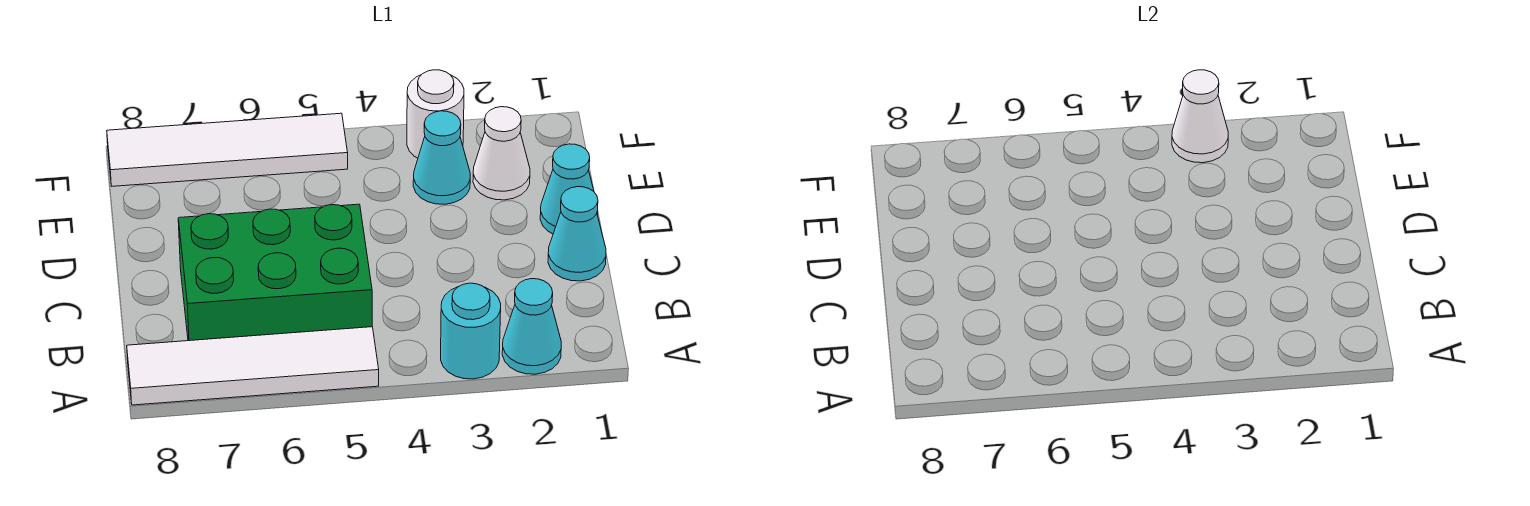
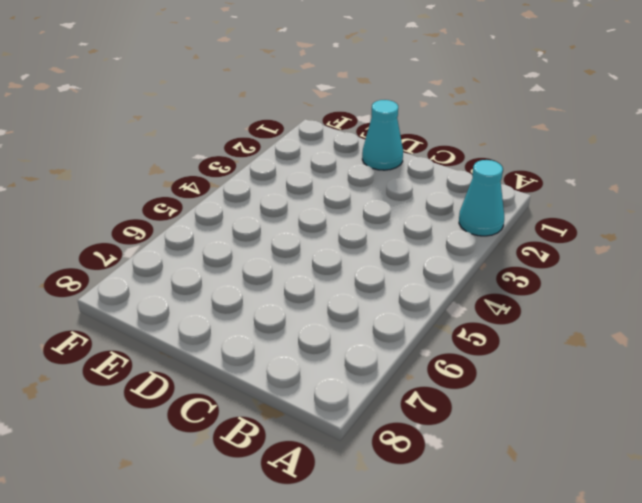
none -> cyan 1x1 round brick [441,283,501,379]
none -> white 1x4 tile [127,327,379,405]

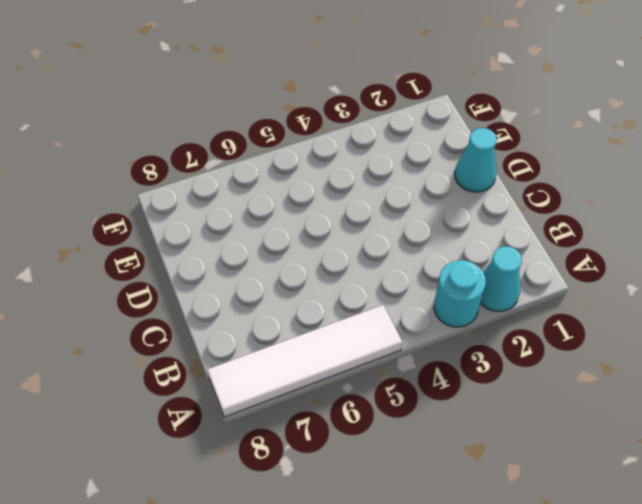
none -> green 2x3 brick [178,204,372,341]
none -> cyan 1x1 cone [548,187,606,281]

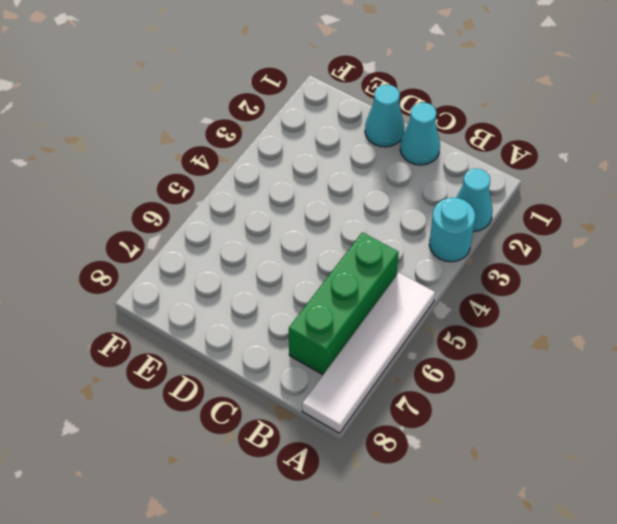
green 1x3 brick [289,232,399,375] -> green 2x3 brick [178,204,372,341]
none -> white 1x1 cone [473,107,530,200]
none -> cyan 1x1 cone [413,111,470,204]

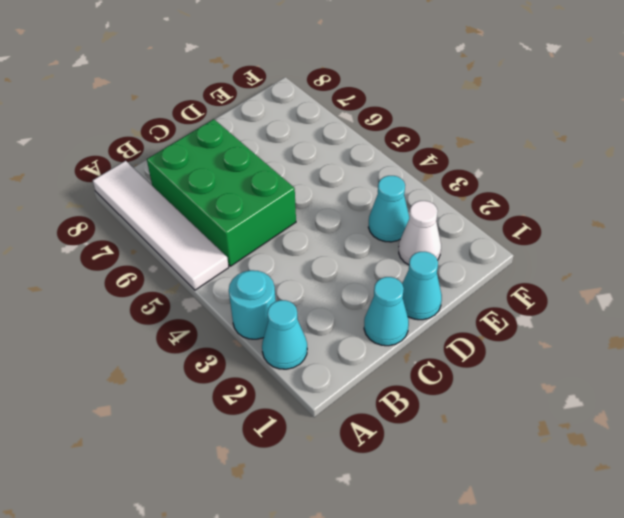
none -> white 1x1 round brick [407,70,464,158]
none -> white 1x4 tile [107,113,348,186]

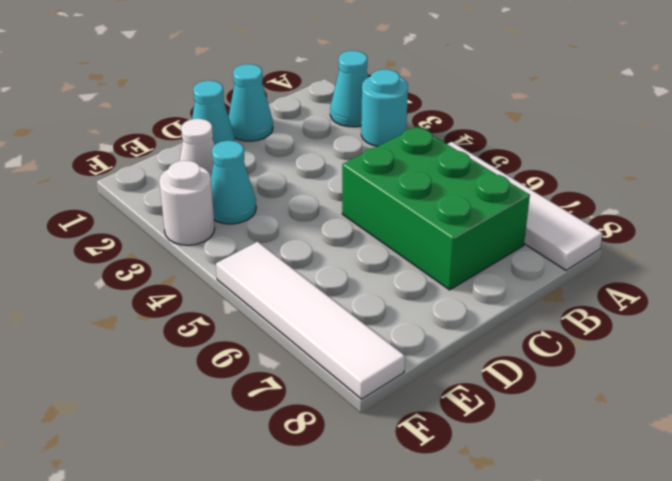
none -> white 1x1 cone [1172,70,1228,163]

